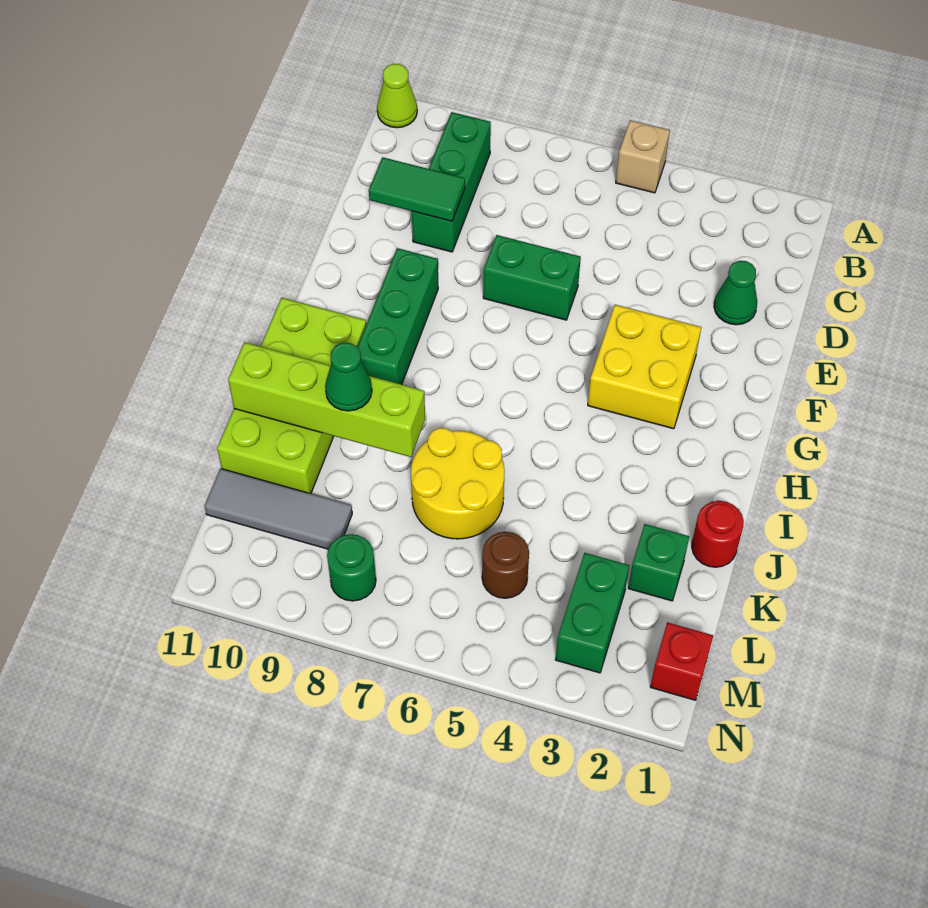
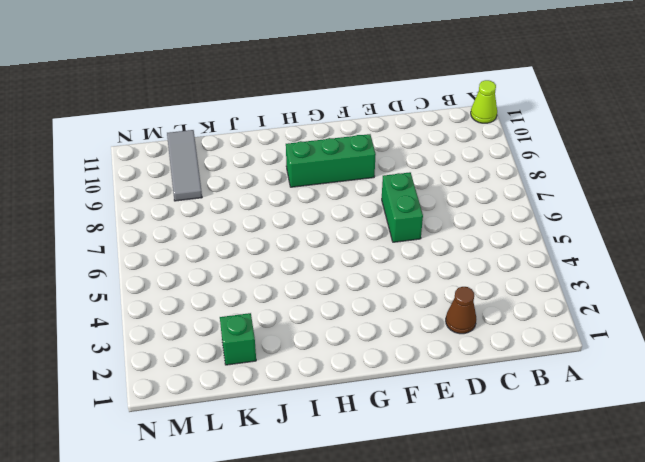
brown 1x1 cone [446,287,476,334] -> green 1x1 cone [714,261,757,325]
none -> tan 1x1 brick [616,120,670,193]
none -> green 1x3 brick [412,112,491,252]
none -> yellow 2x2 brick [588,305,701,429]

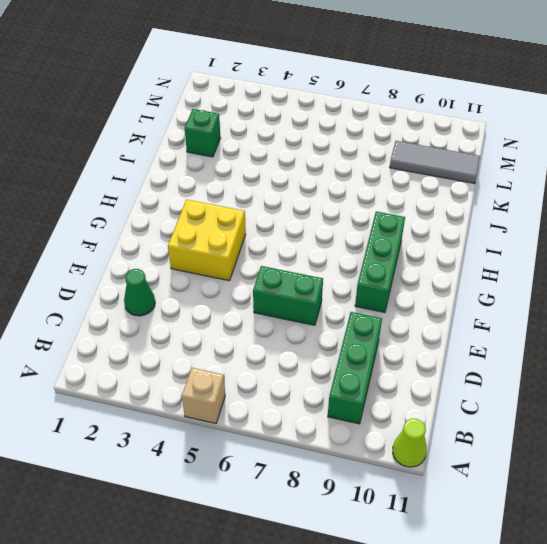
none -> lime 2x4 brick [217,298,366,494]
none -> red 1x1 round brick [692,501,744,567]
none -> yellow 2x2 round brick [411,428,505,539]

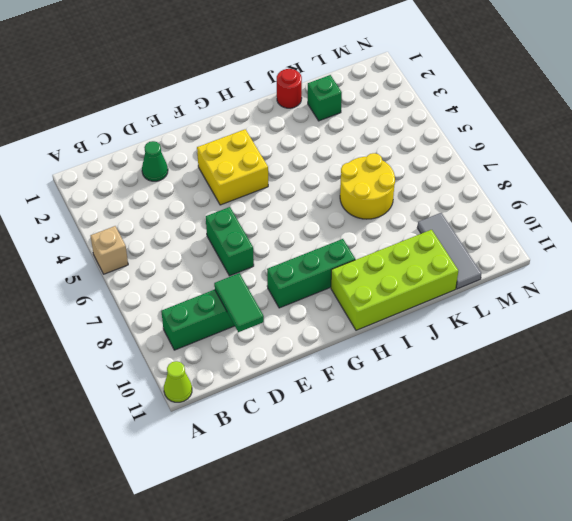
none -> green 1x2 brick [555,553,629,673]
none -> brown 1x1 round brick [482,532,529,598]
none -> red 1x1 brick [650,622,713,700]

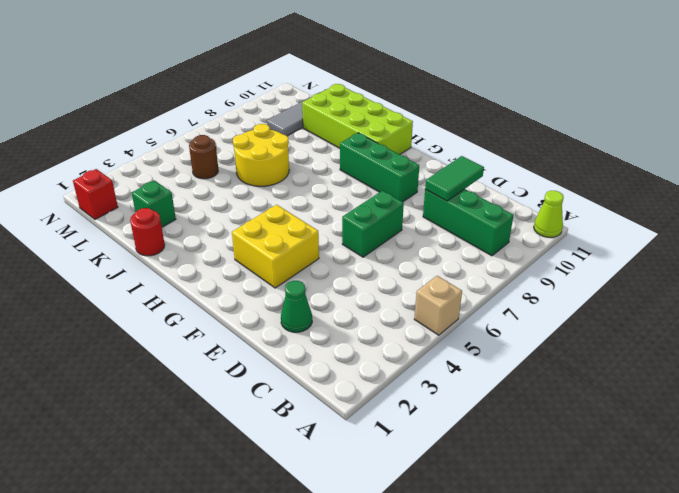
none -> green 1x2 brick [555,553,629,673]
none -> green 1x1 round brick [327,534,376,601]
none -> lime 1x4 brick [228,342,425,457]

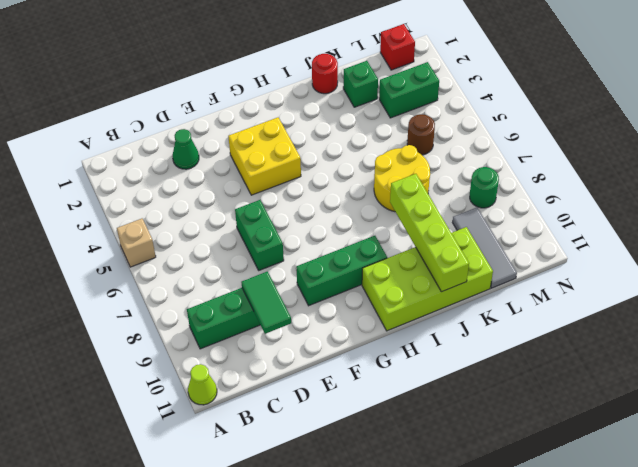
none -> green 1x1 cone [325,343,372,411]

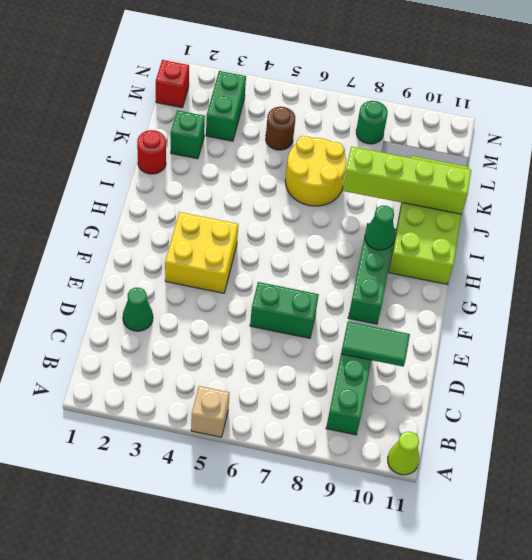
green 1x1 cone [365,206,395,250] -> green 1x1 cone moved to [325,343,372,411]

